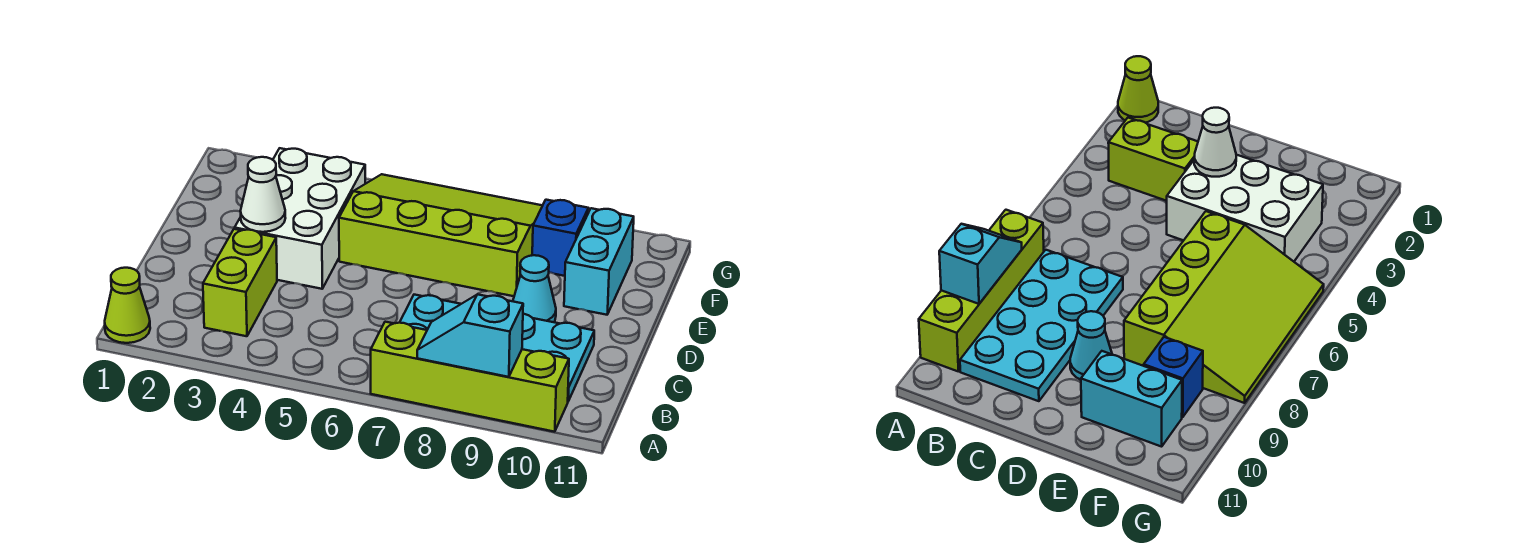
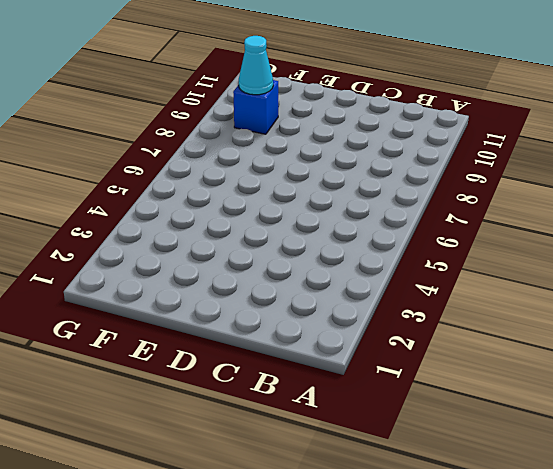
cyan 1x1 cone [239,36,273,95] -> cyan 1x1 cone moved to [513,255,556,322]
none -> lime 1x1 cone [105,268,150,343]
none -> lime 1x4 brick [371,322,569,432]

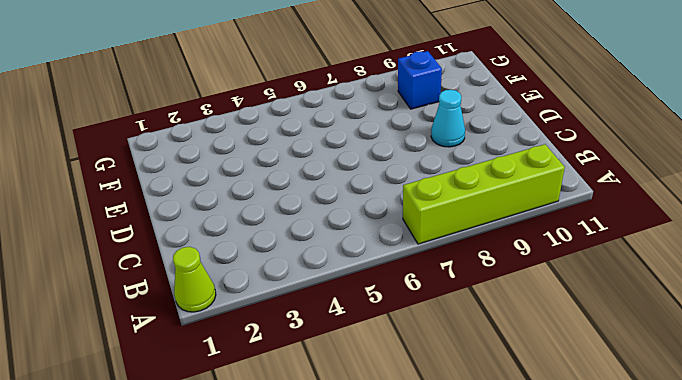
none -> lime 1x2 brick [203,229,277,336]
none -> cyan 2x4 plate [400,295,594,401]

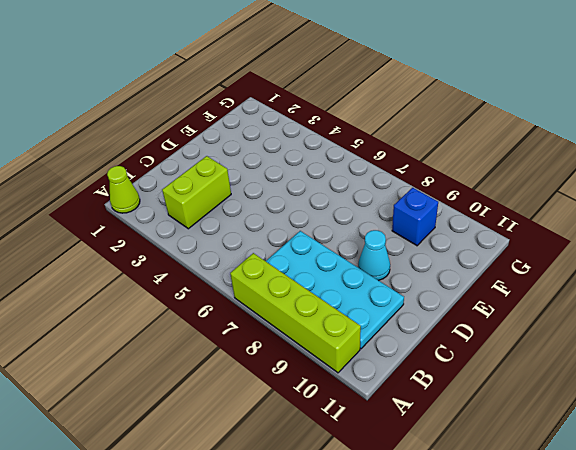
none -> white 2x3 brick [235,148,365,289]
none -> lime 3x4 slope [339,174,543,296]

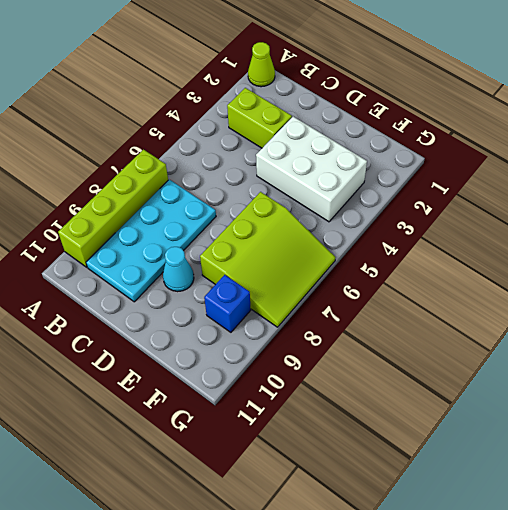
lime 3x3 slope [200,192,335,327] -> lime 3x4 slope [339,174,543,296]
none -> cyan 1x2 brick [564,208,634,315]
none -> cyan 1x2 slope [417,294,523,377]

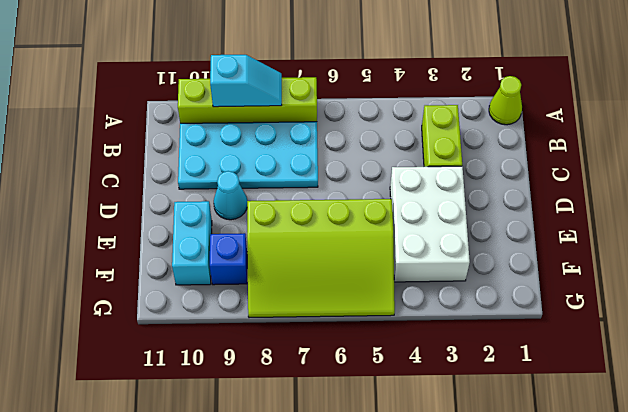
none -> white 1x1 cone [240,157,285,232]

